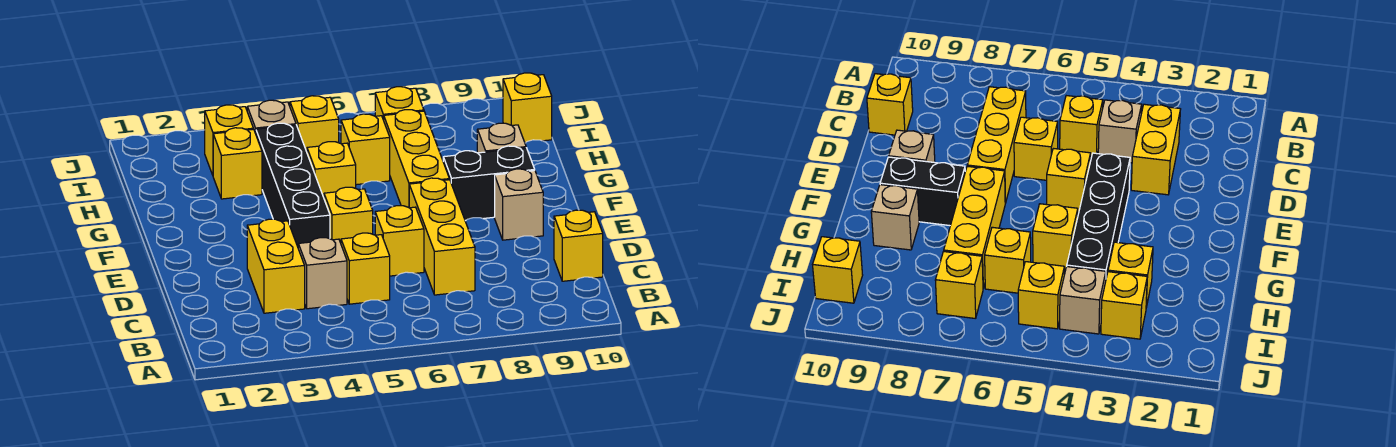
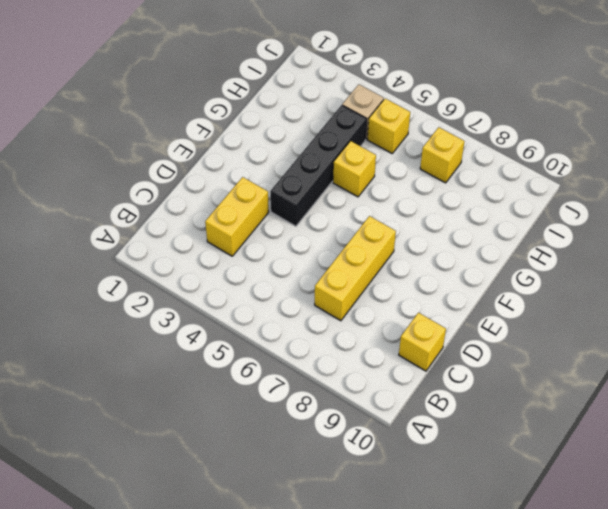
none -> tan 1x1 brick [298,238,347,309]
none -> yellow 1x1 brick [341,233,390,304]
none -> yellow 1x1 brick [375,206,424,276]

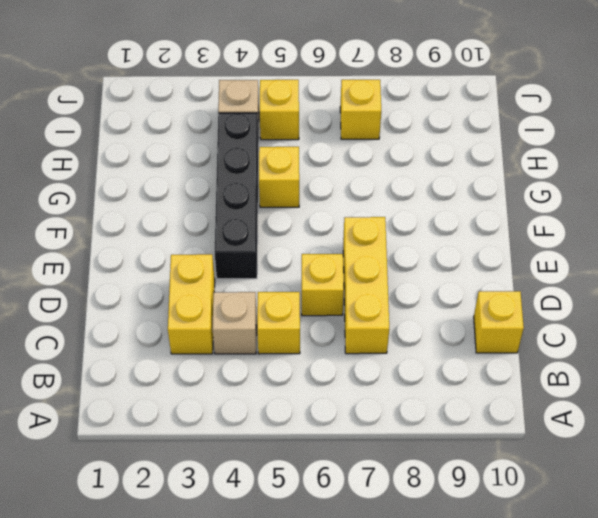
none -> yellow 1x1 brick [324,187,373,243]
none -> tan 1x1 brick [495,169,543,240]
none -> yellow 1x3 brick [384,110,449,208]

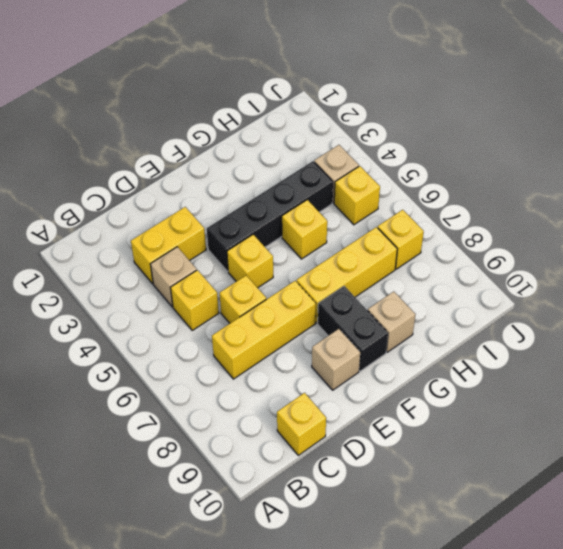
none -> yellow 1x1 brick [213,128,262,199]
none -> yellow 1x1 brick [341,114,390,185]
none -> yellow 1x1 brick [205,105,253,175]

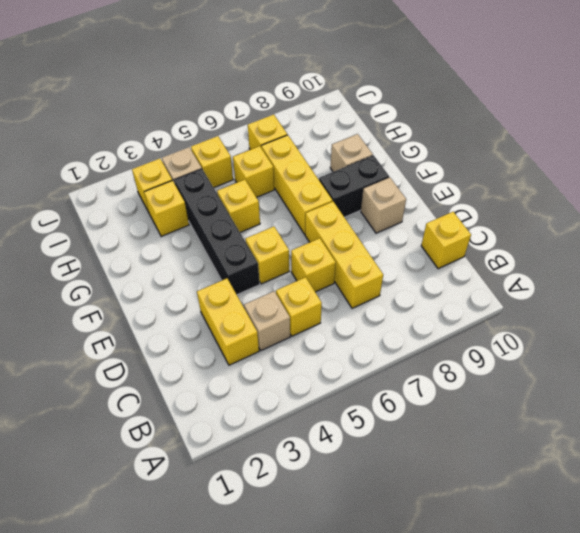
none -> yellow 1x1 brick [503,73,552,143]

